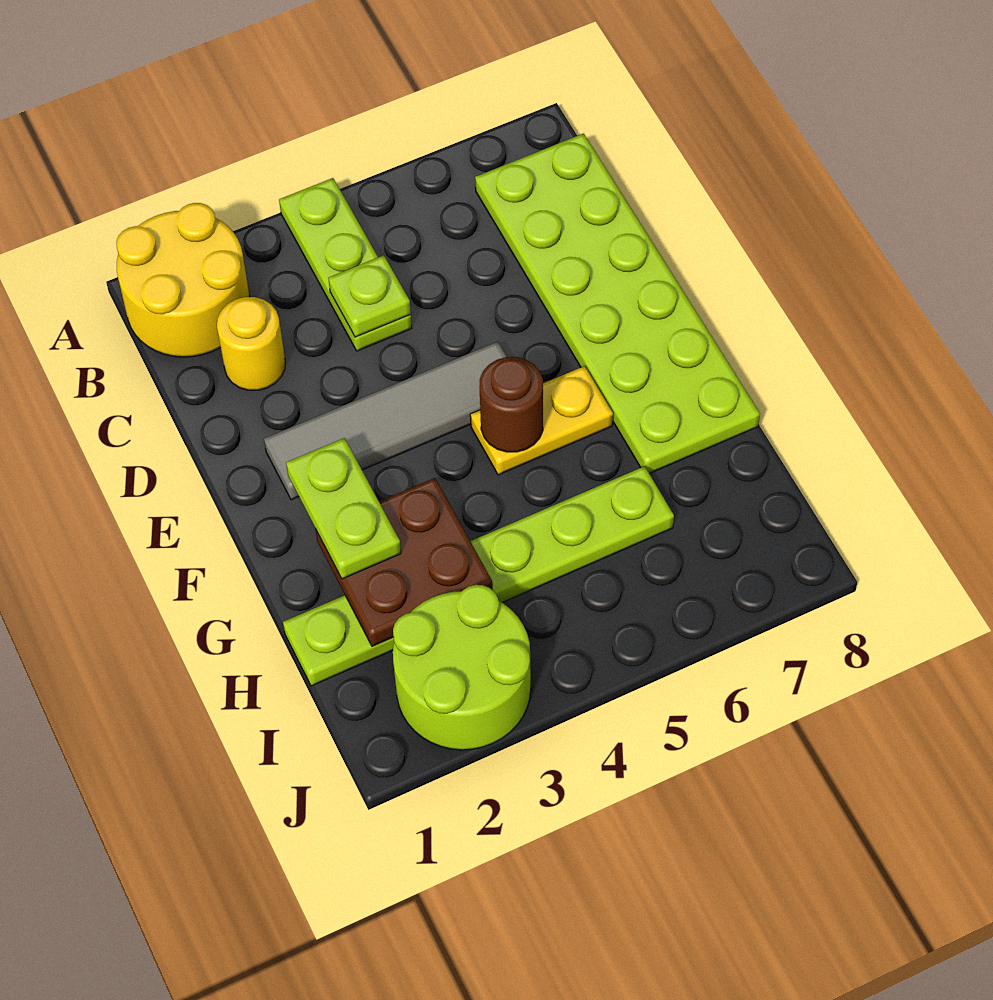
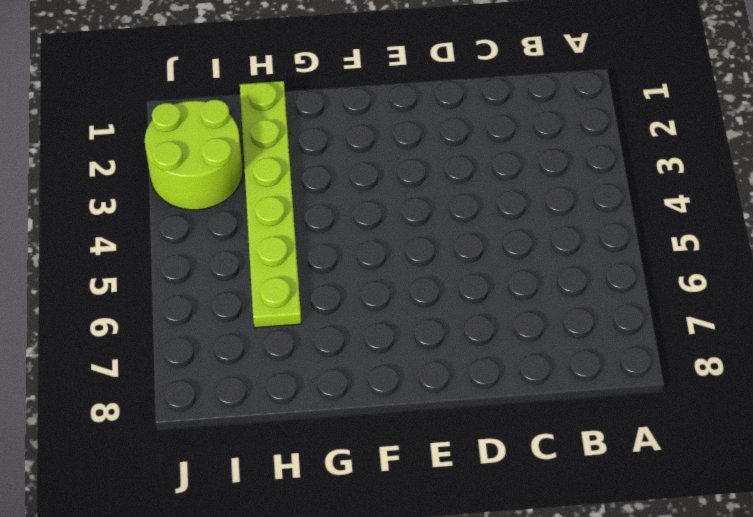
none -> yellow 2x2 round brick [116,203,250,357]
none -> lime 1x3 plate [279,178,412,351]
none -> lime 2x6 plate [475,134,760,474]

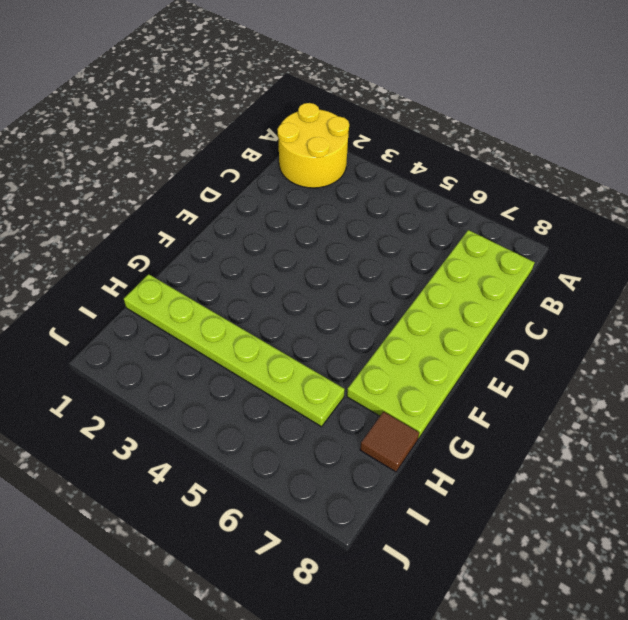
brown 1x1 tile [360,412,419,472] -> none
none -> lime 1x3 plate [279,178,412,351]
none -> yellow 1x1 round brick [217,297,285,390]
none -> grey 1x4 tile [264,342,507,500]

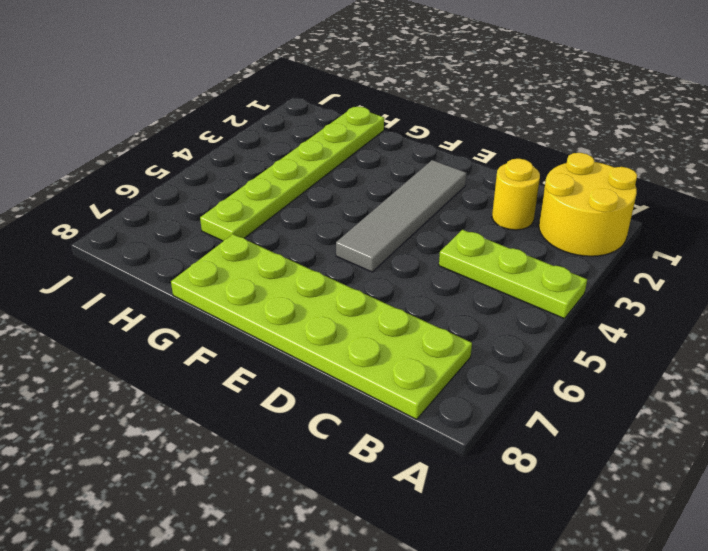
none -> yellow 1x2 plate [470,366,613,475]
none -> lime 2x2 round brick [393,585,531,750]
none -> lime 1x1 plate [328,255,411,337]

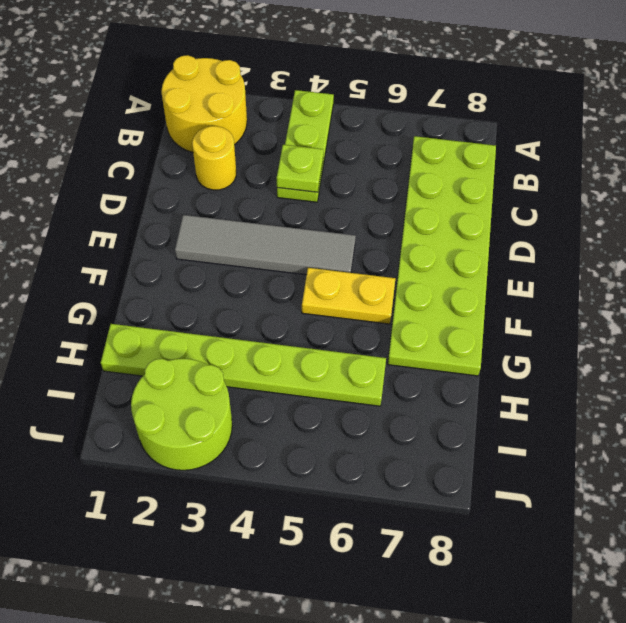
none -> brown 1x1 round brick [479,357,543,452]
none -> brown 2x2 plate [316,478,493,646]
none -> lime 1x2 plate [286,438,401,579]

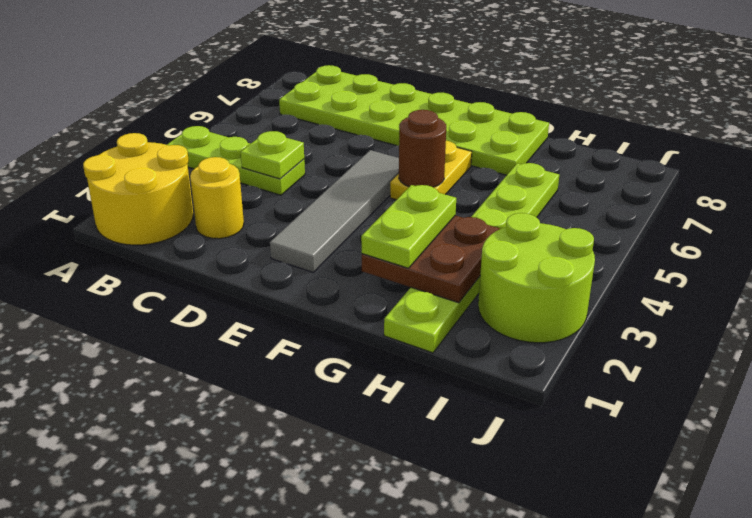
lime 1x2 plate [361,185,456,268] -> lime 1x2 plate turned to [286,438,401,579]

